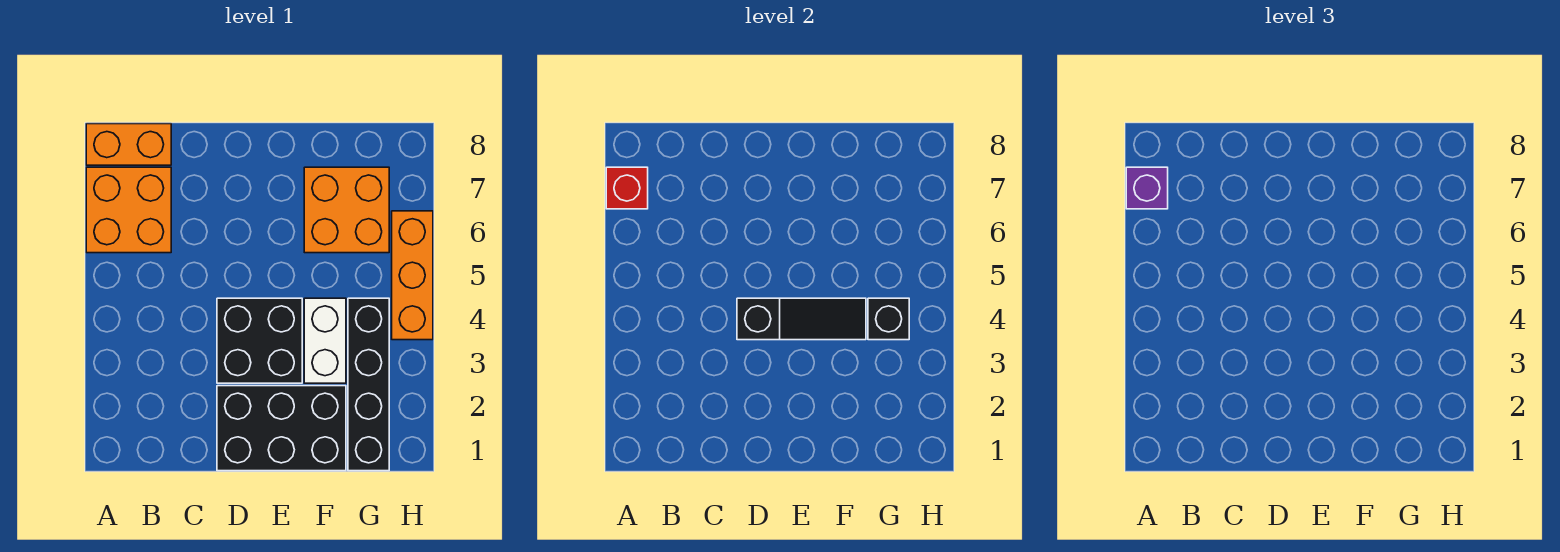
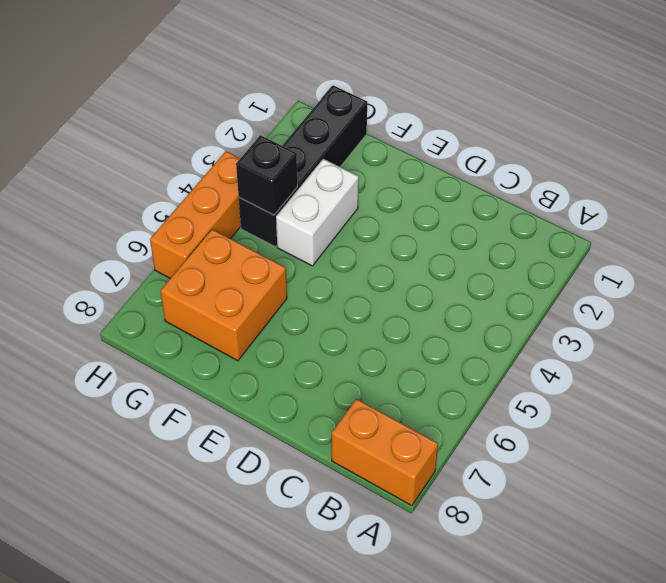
none -> orange 2x2 brick [86,167,171,253]
none -> black 2x3 brick [217,386,346,471]
none -> black 2x2 brick [217,298,302,383]

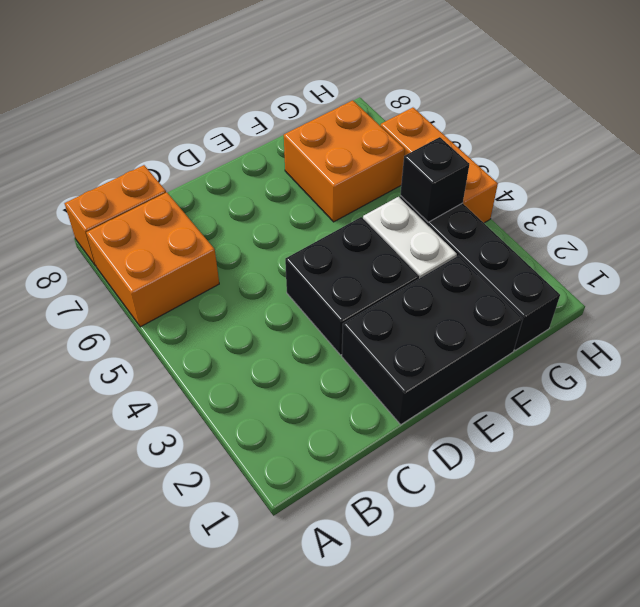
none -> red 1x1 brick [606,167,648,209]
none -> black 1x3 slope [737,298,866,340]
none -> purple 1x1 brick [1126,167,1168,209]

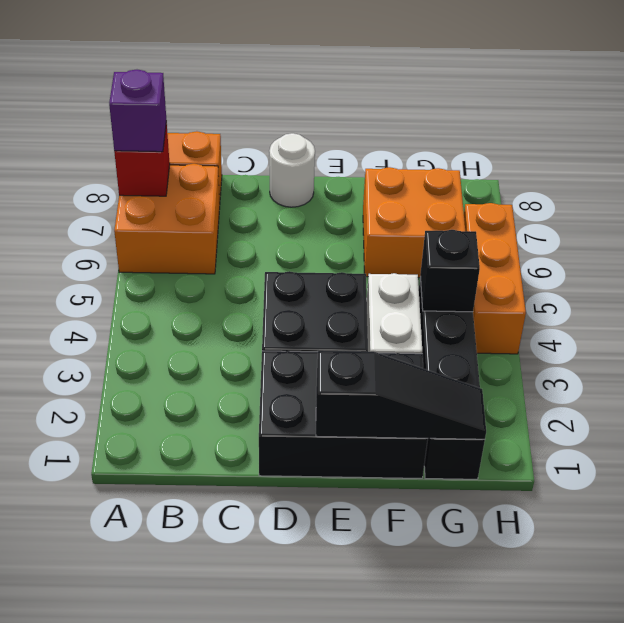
white 1x1 round brick [269,133,315,207] -> none
black 1x3 slope [316,351,486,439] -> black 1x3 slope moved to [737,298,866,340]

